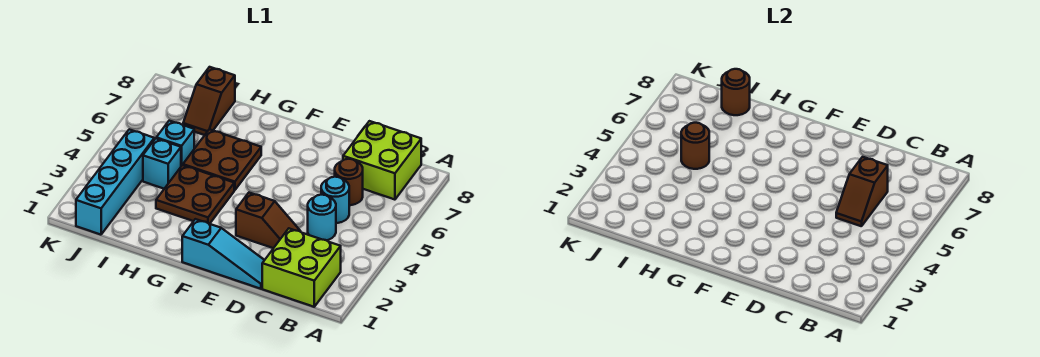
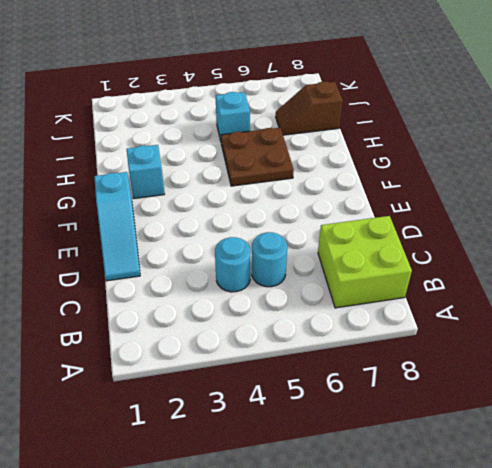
cyan 1x1 brick [127,145,165,199] -> cyan 1x1 brick moved to [143,139,181,189]
none -> lime 2x2 brick [262,229,341,307]
none -> brown 1x1 round brick [335,159,363,205]
none -> brown 1x2 slope [236,193,301,248]

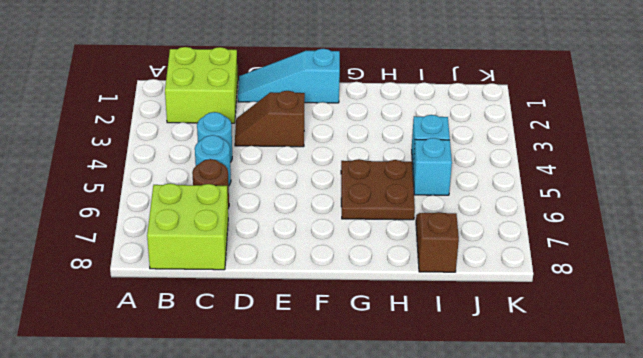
none -> brown 2x2 plate [156,165,234,224]
none -> cyan 1x4 brick [76,129,154,235]
none -> brown 1x2 slope [836,157,888,226]

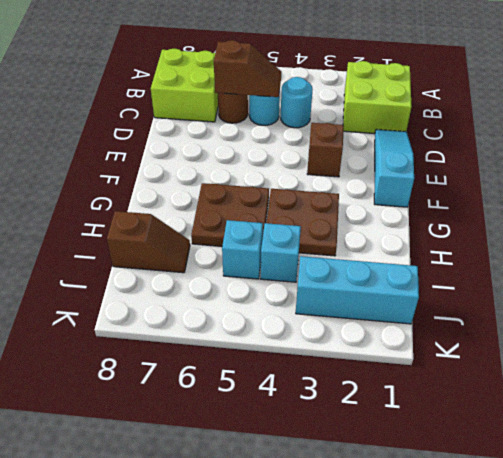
cyan 1x3 brick [296,256,419,324] -> cyan 1x4 brick [76,129,154,235]
none -> brown 1x1 round brick [681,123,709,169]
none -> brown 1x1 round brick [722,69,750,115]

